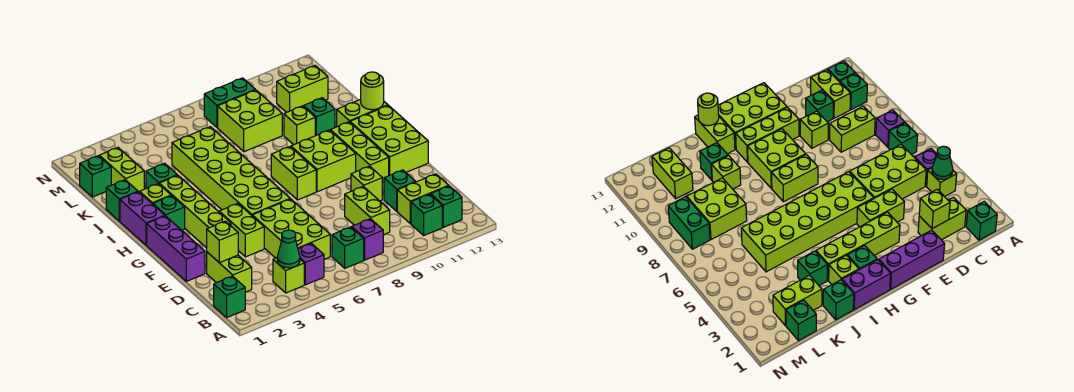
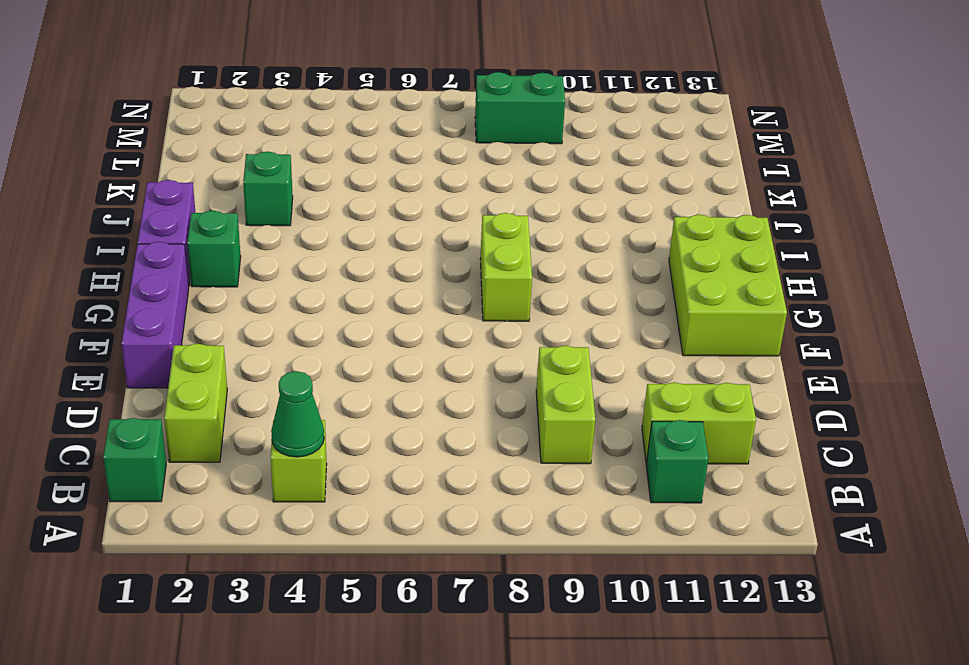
none -> purple 1x1 brick [298,243,324,285]
none -> green 1x1 brick [332,227,364,268]
none -> purple 1x1 brick [352,219,383,260]
none -> green 1x1 brick [431,186,462,227]

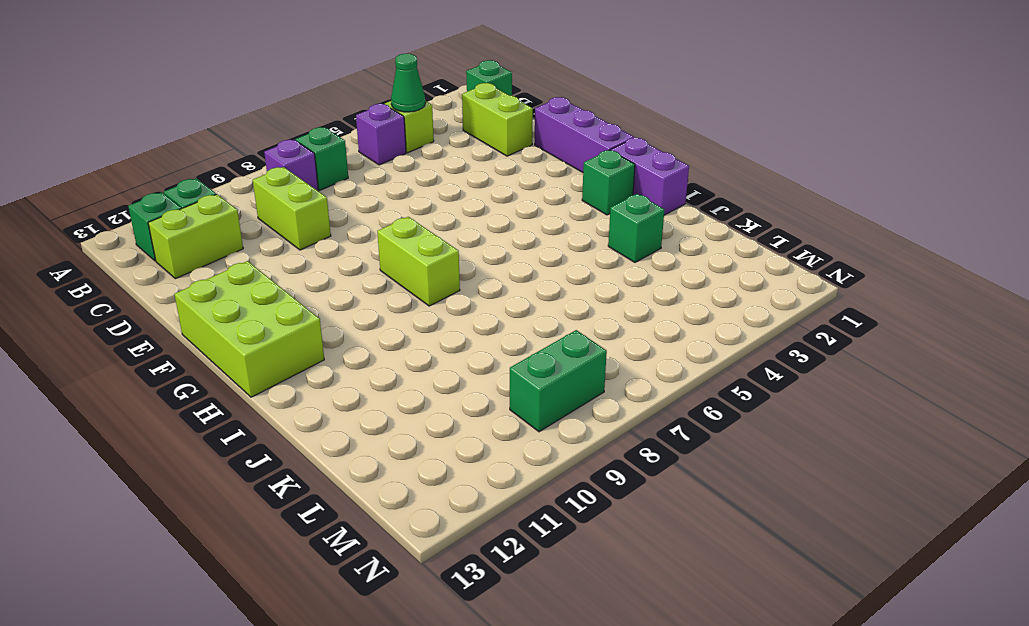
none -> lime 2x3 brick [252,199,330,260]
none -> green 1x1 brick [384,170,415,211]
none -> lime 1x2 brick [219,203,264,257]
none -> lime 1x1 brick [351,166,382,201]

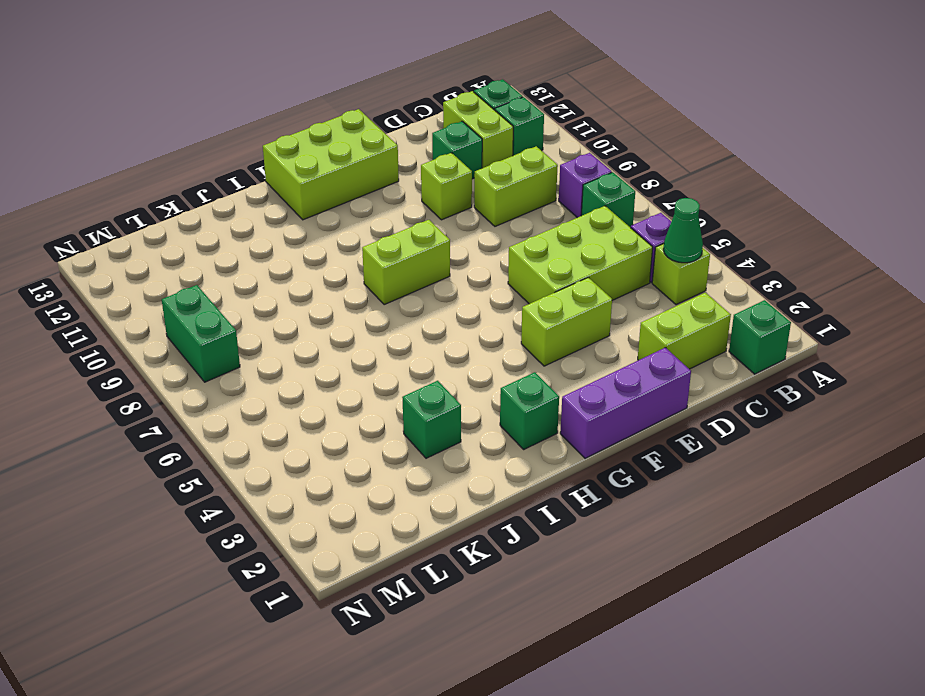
none -> lime 1x4 brick [159,175,231,248]
none -> lime 2x6 brick [172,127,290,215]
none -> lime 1x3 brick [330,122,389,182]
none -> lime 2x2 brick [291,130,356,192]

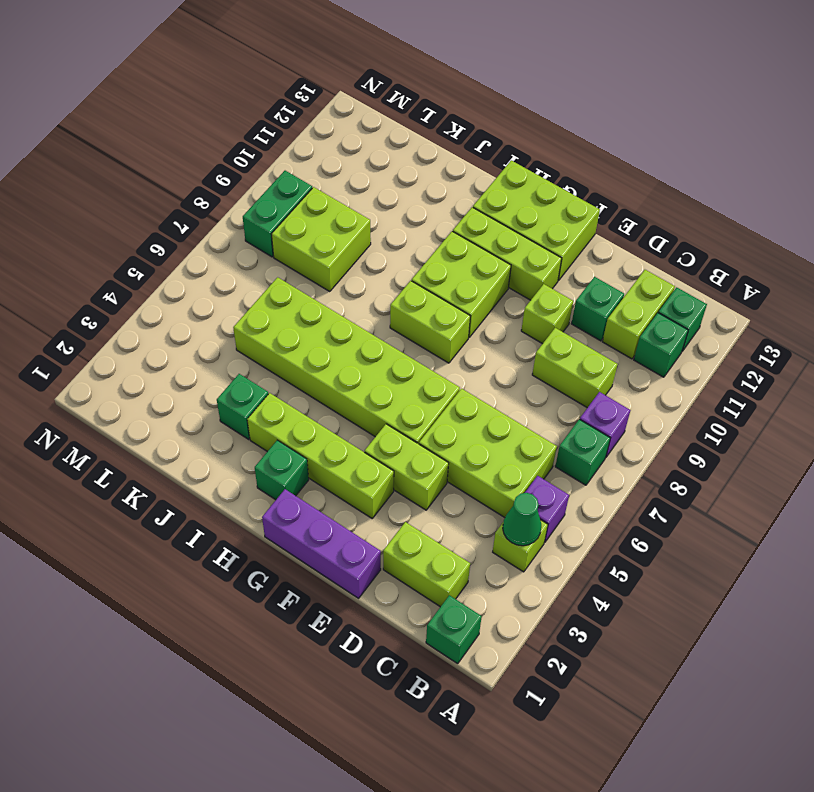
none -> purple 1x2 brick [120,192,165,245]
none -> lime 1x1 brick [140,184,171,204]
none -> lime 1x2 brick [337,99,388,127]
none -> green 1x1 brick [106,180,138,221]

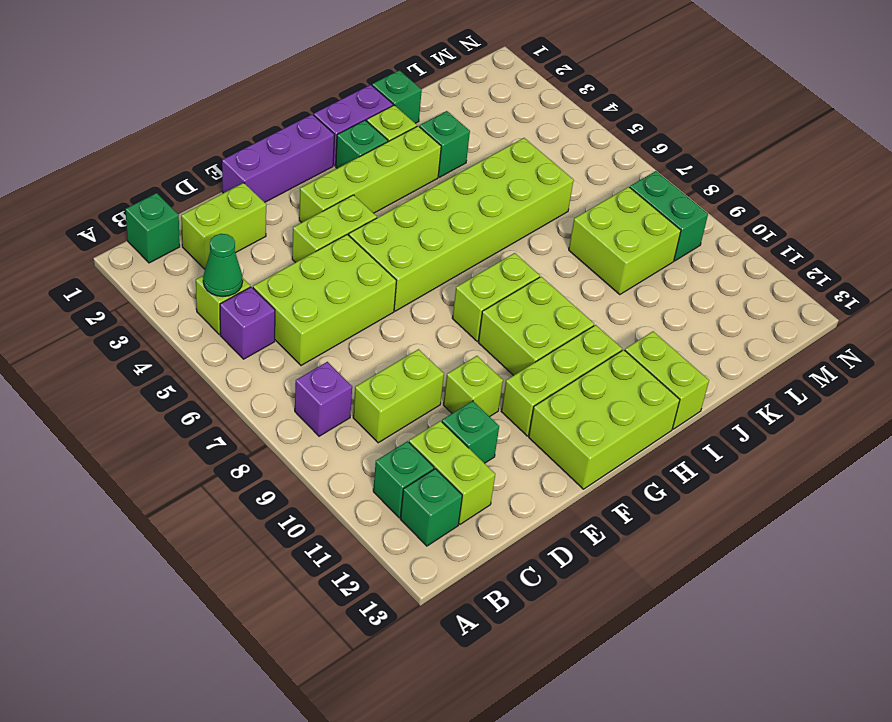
none -> green 1x1 brick [332,227,364,268]
none -> lime 1x1 brick [284,106,315,145]
none -> green 1x1 brick [304,98,335,136]
none -> lime 1x2 brick [99,148,144,192]

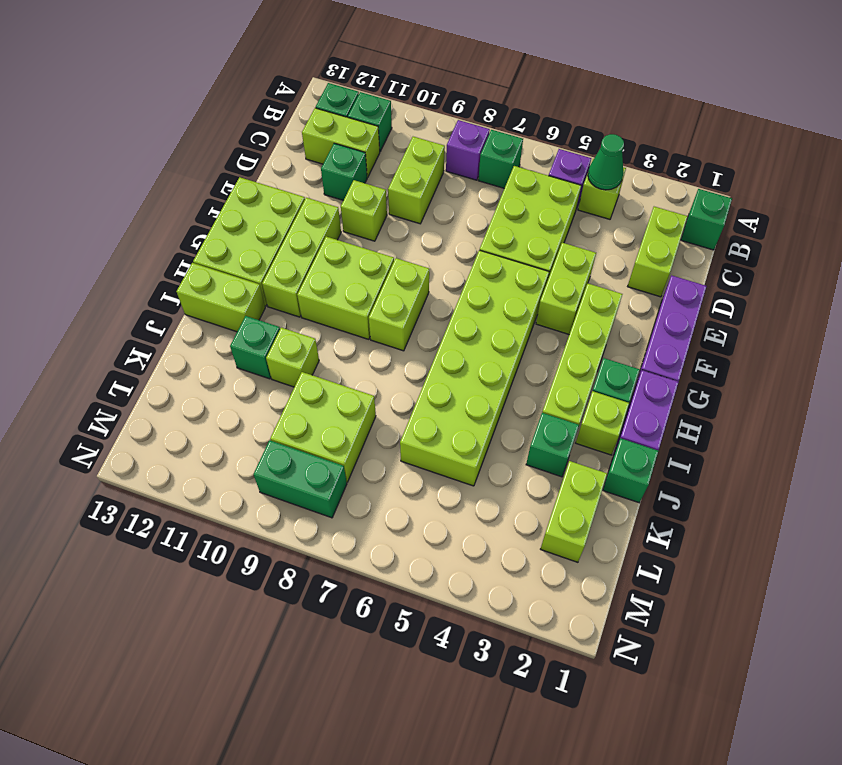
none -> green 1x1 brick [80,156,111,197]
none -> lime 1x2 brick [277,66,328,113]
none -> lime 1x1 brick [207,221,238,263]
none -> lime 1x1 round brick [361,72,384,110]

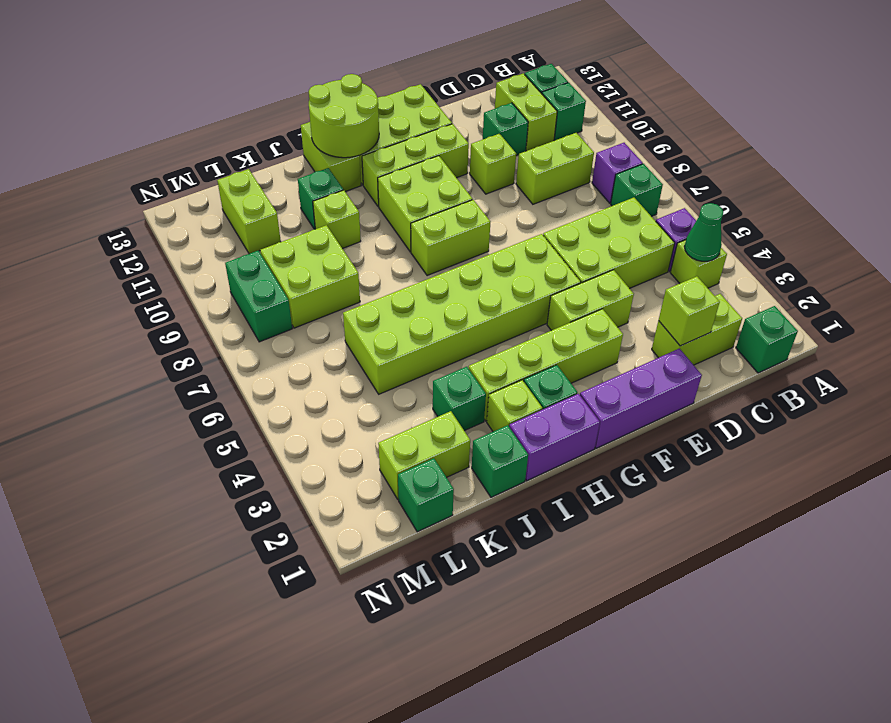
lime 2x2 round brick [309,74,379,158] -> lime 1x1 round brick [361,72,384,110]

